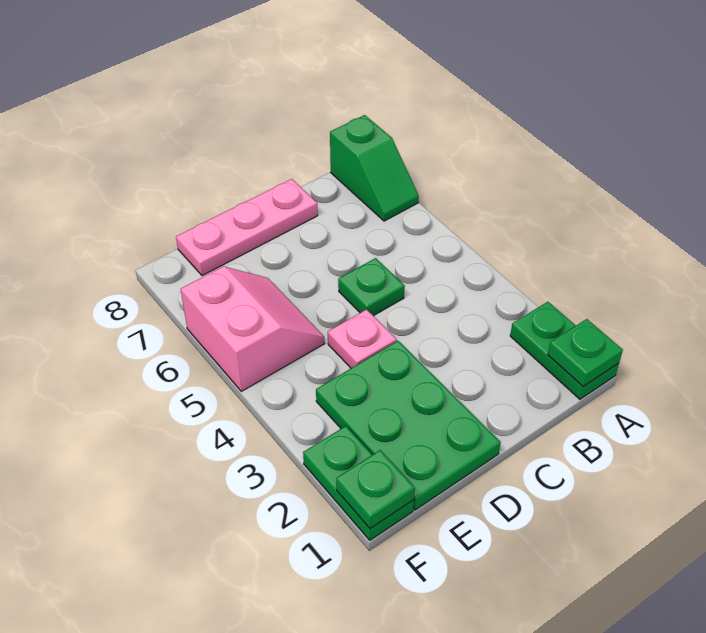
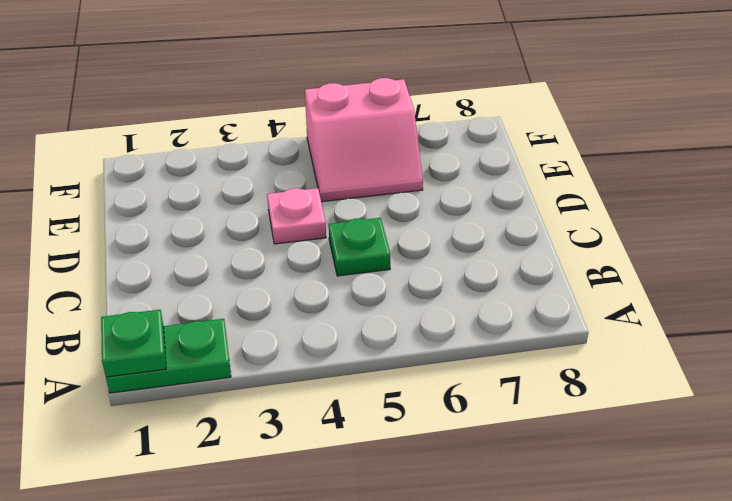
none -> green 1x2 slope [330,115,419,221]
none -> pink 1x3 plate [176,179,318,276]

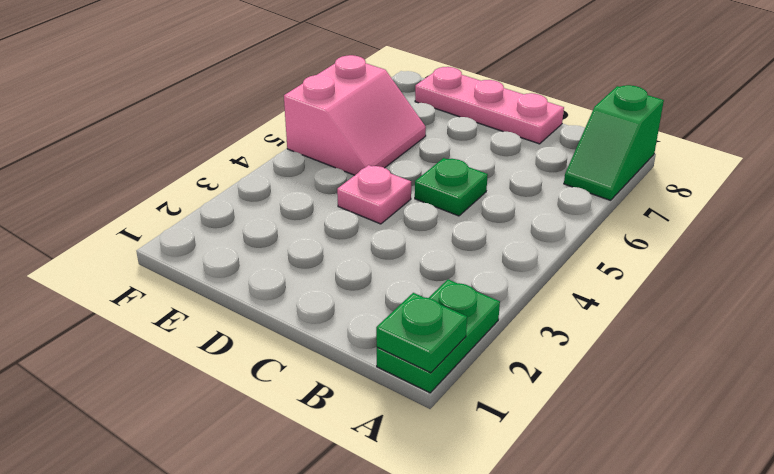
none -> green 2x3 plate [316,341,501,510]
none -> green 1x2 plate [303,426,414,540]

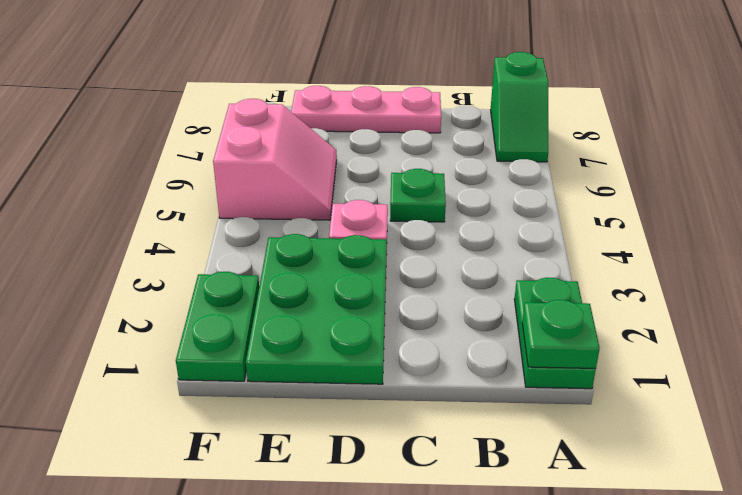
none -> green 1x1 plate [336,450,415,529]

